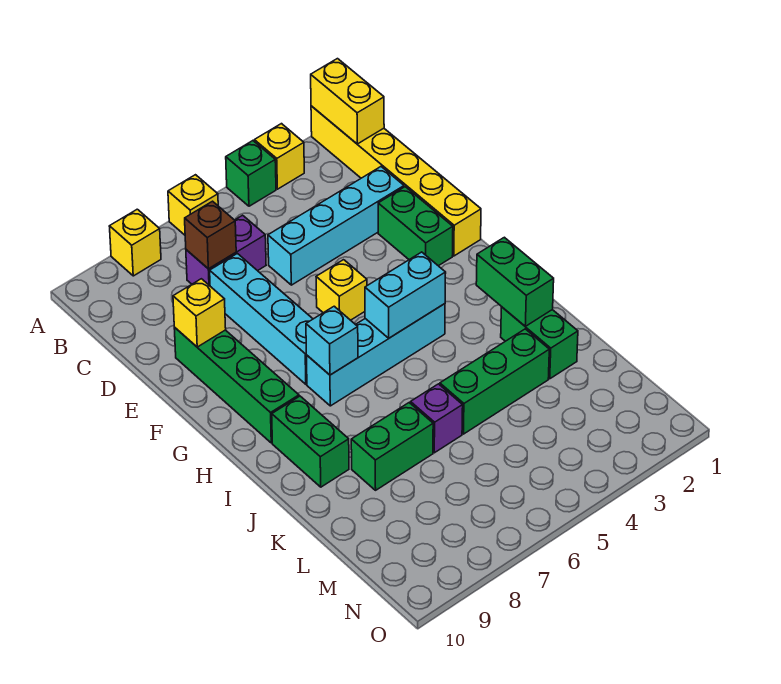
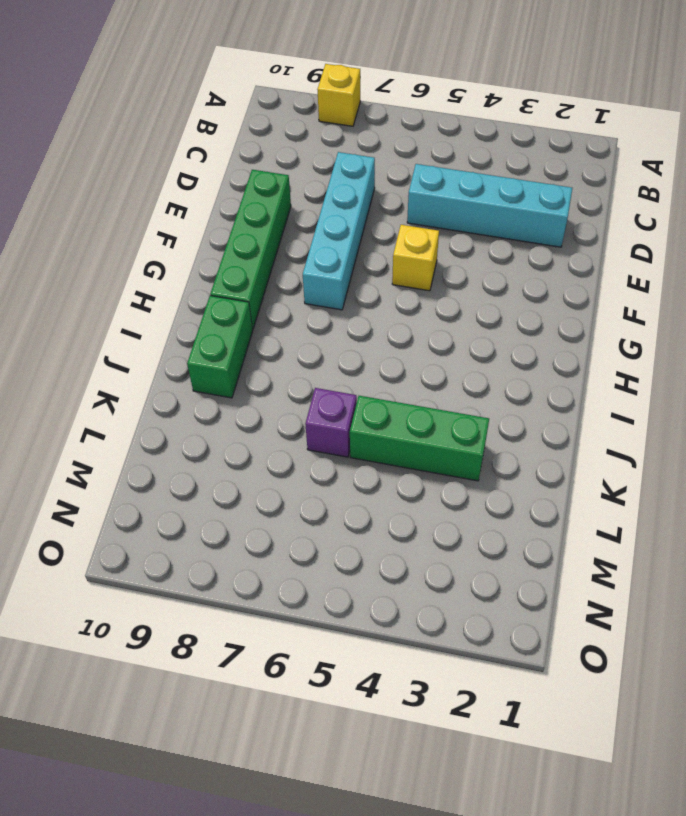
none -> yellow 1x6 brick [311,106,481,256]
none -> yellow 1x1 brick [254,124,304,189]
none -> green 1x1 brick [226,141,276,206]

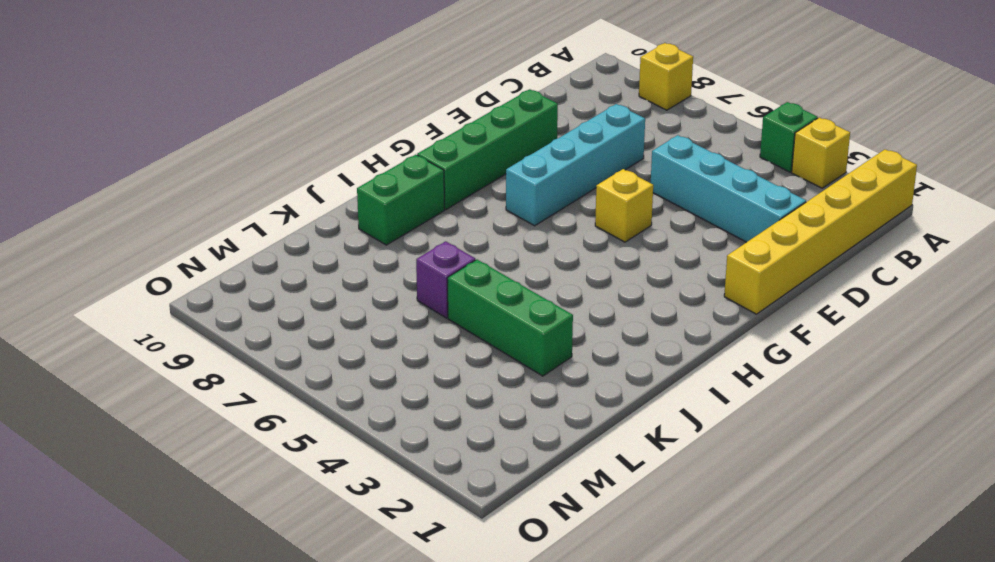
none -> yellow 1x1 brick [168,175,218,235]
none -> purple 1x2 brick [186,215,266,286]
none -> green 1x2 brick [378,187,453,266]

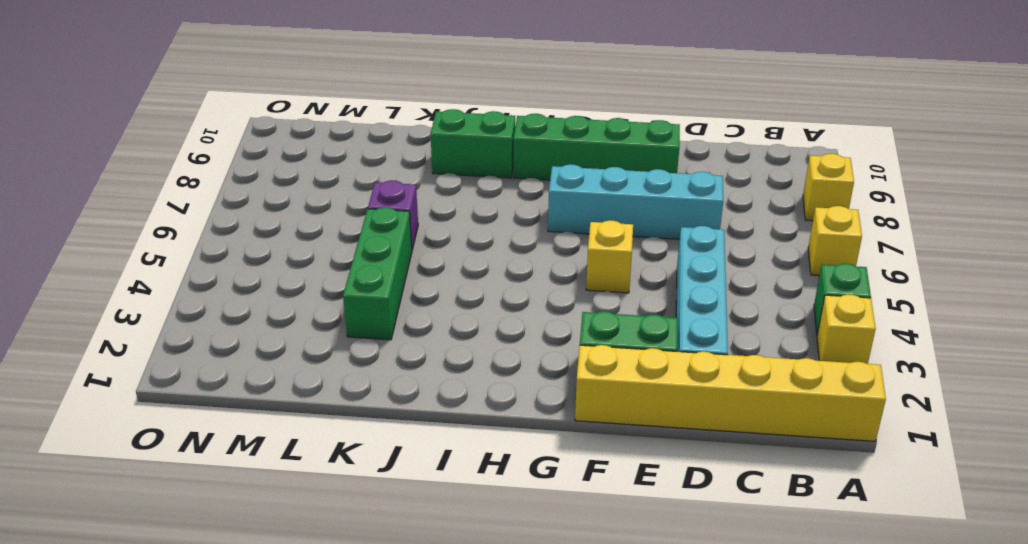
none -> purple 1x2 brick [186,215,266,286]
none -> cyan 1x4 brick [307,304,445,406]
none -> green 1x2 brick [501,307,578,379]

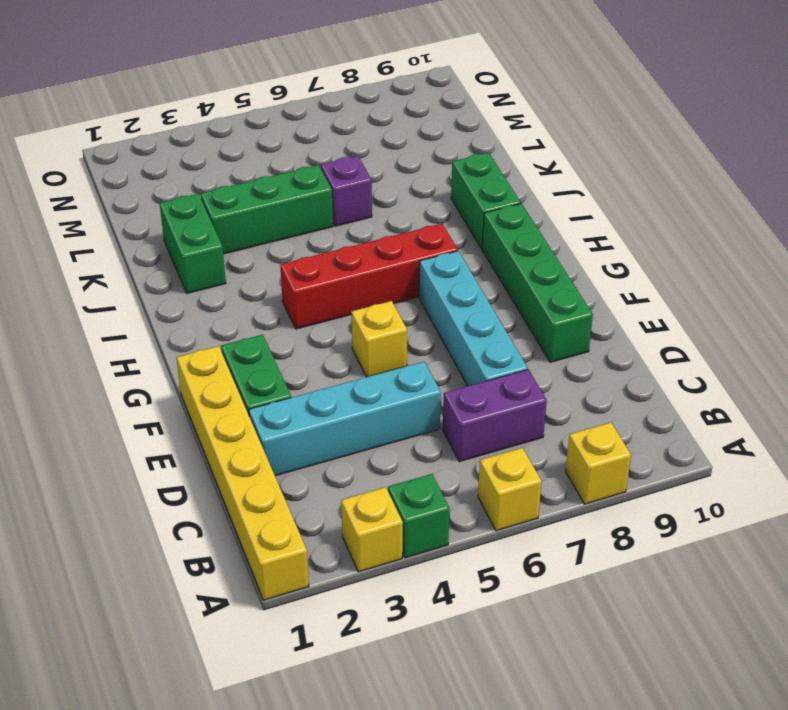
red 1x4 brick [280,224,458,329] -> cyan 1x4 brick [307,304,445,406]
none -> green 1x2 brick [351,403,433,490]
none -> yellow 1x2 brick [311,59,384,144]
none -> brown 1x1 brick [185,201,236,269]

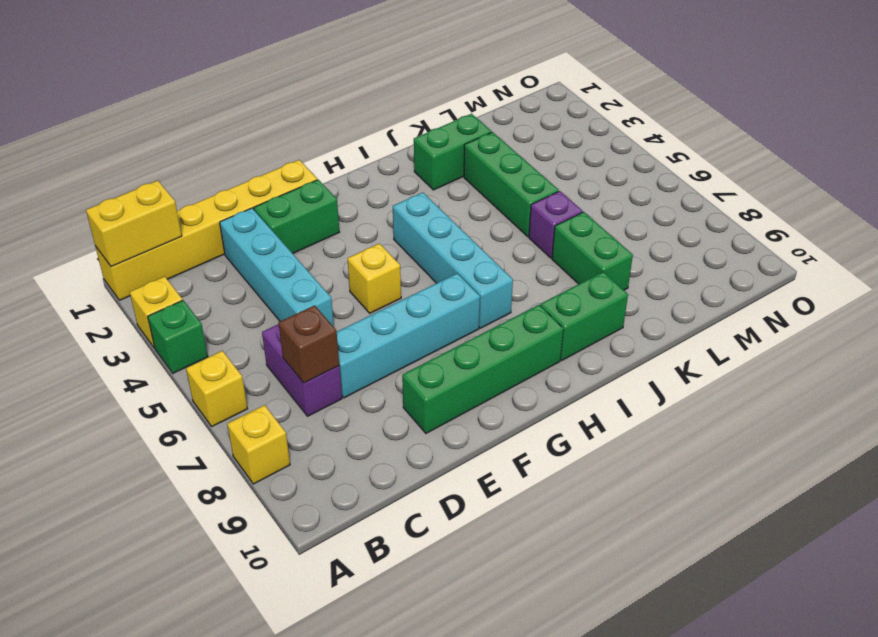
none -> yellow 1x1 brick [173,279,226,347]
none -> cyan 1x2 brick [365,252,446,338]
none -> cyan 1x1 brick [306,306,358,375]

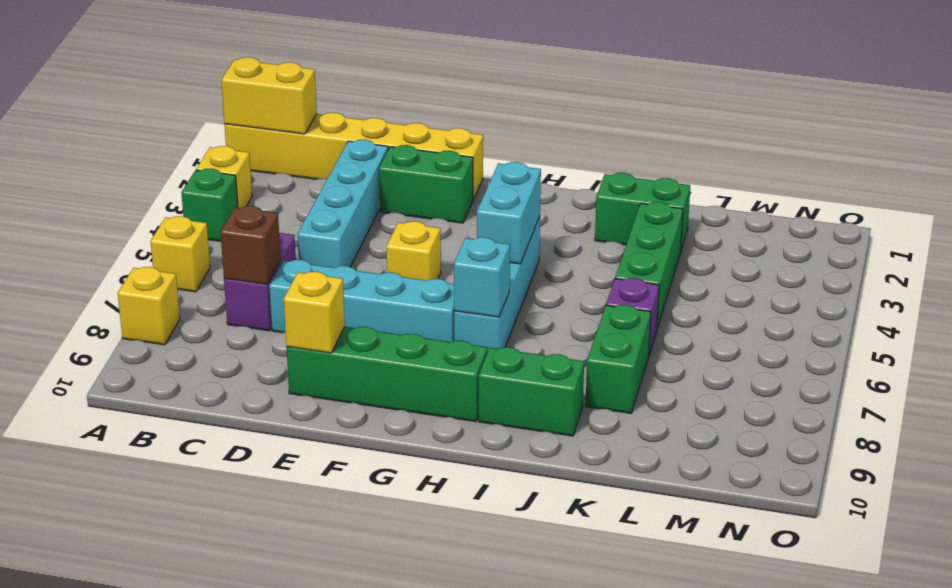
none -> green 1x2 brick [476,237,554,326]

